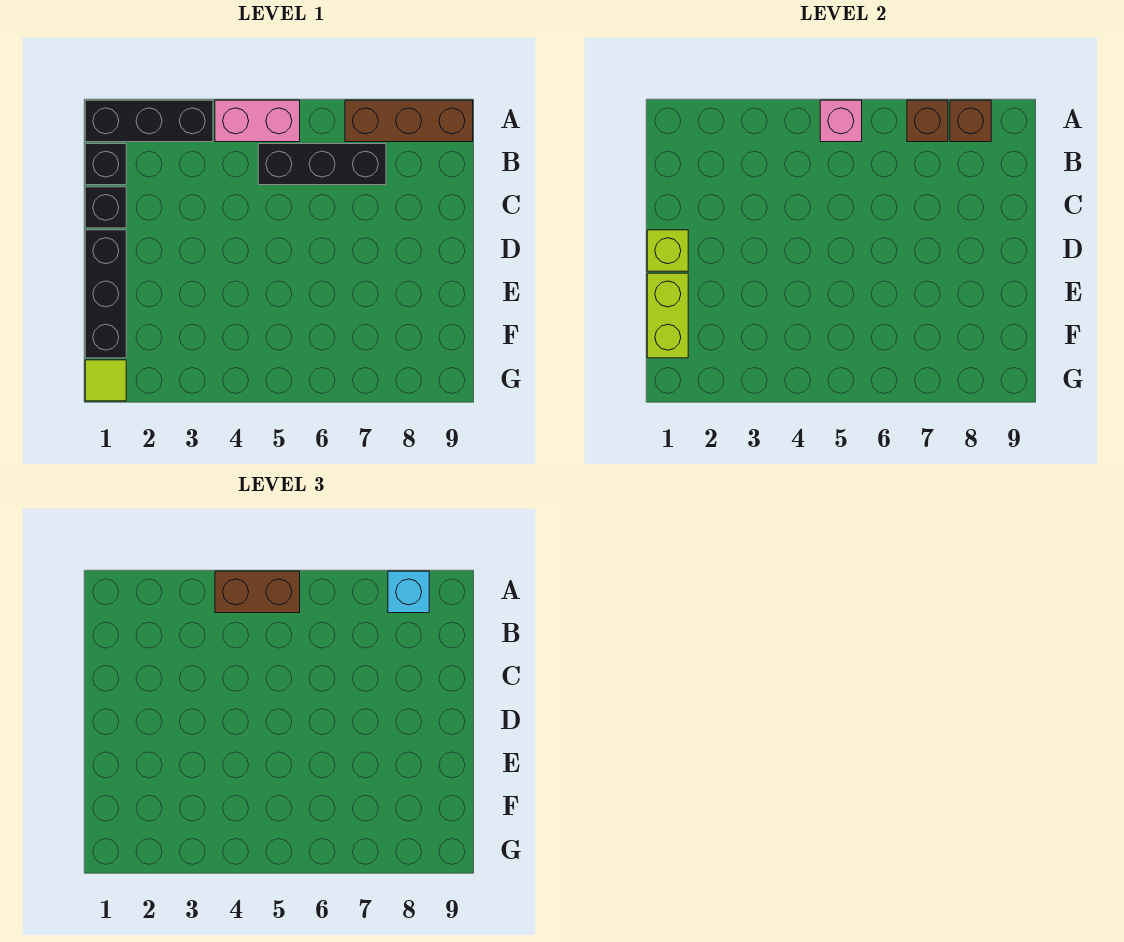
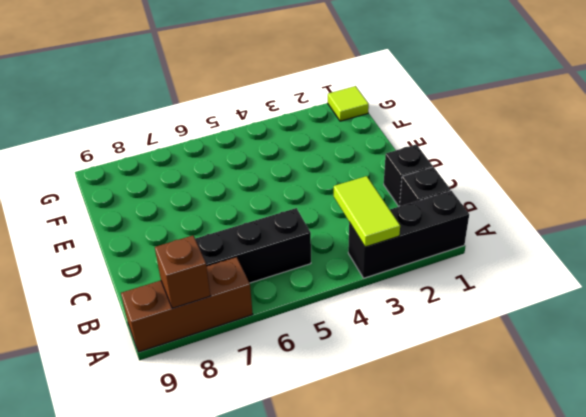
lime 1x2 tile [334,176,400,247] -> none
none -> pink 1x2 brick [215,100,300,142]
none -> black 1x3 brick [85,230,126,358]
none -> pink 1x1 brick [820,100,862,142]

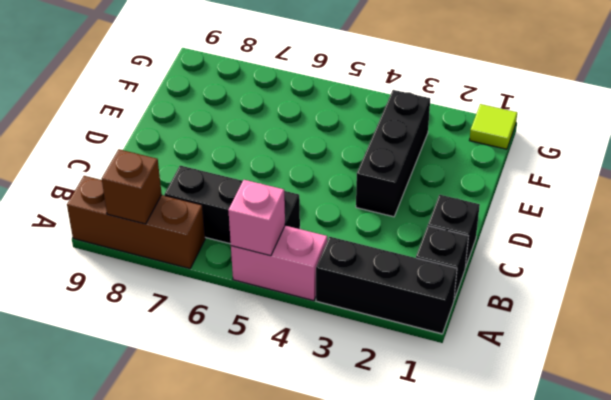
black 1x3 brick [356,90,430,217] -> black 1x3 brick moved to [85,230,126,358]
none -> brown 1x1 brick [907,100,948,142]
none -> lime 1x1 brick [647,230,688,271]
none -> lime 1x2 brick [647,273,688,358]

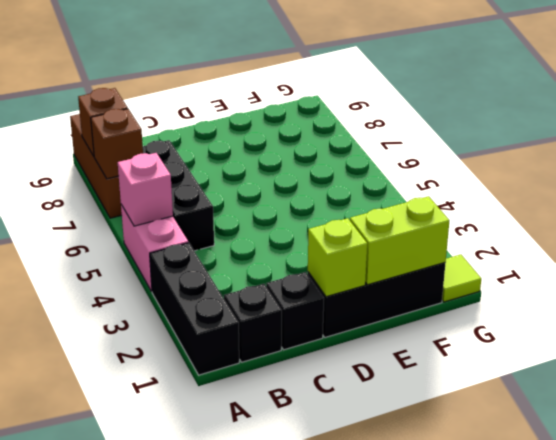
none -> brown 1x2 brick [215,571,300,613]
none -> cyan 1x1 brick [388,571,429,613]

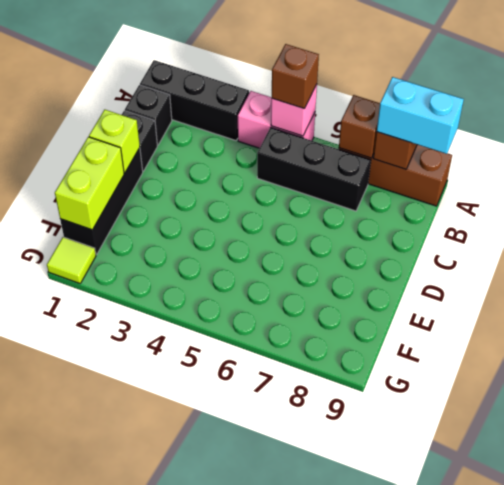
brown 1x1 brick [272,44,319,108] -> brown 1x2 brick [215,571,300,613]
cyan 1x2 brick [377,77,464,154] -> cyan 1x1 brick [388,571,429,613]

